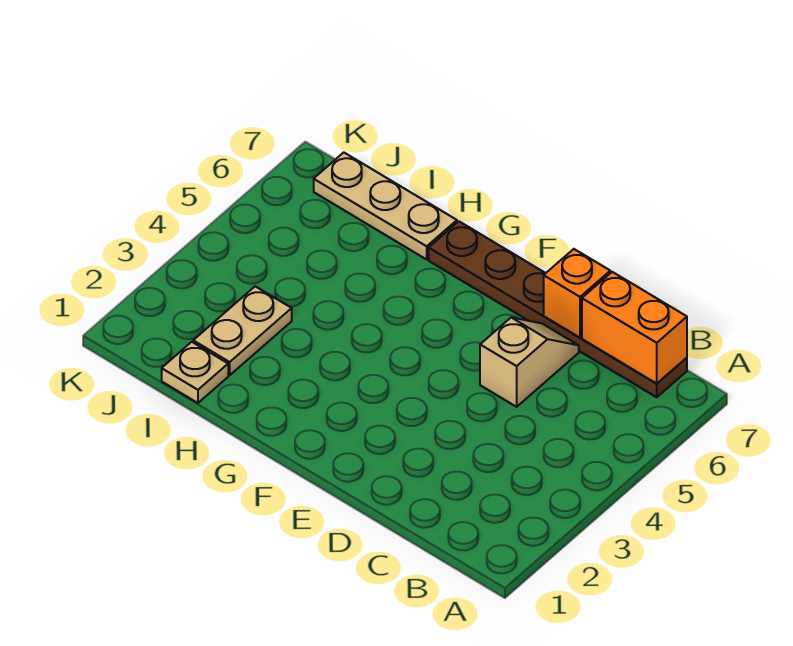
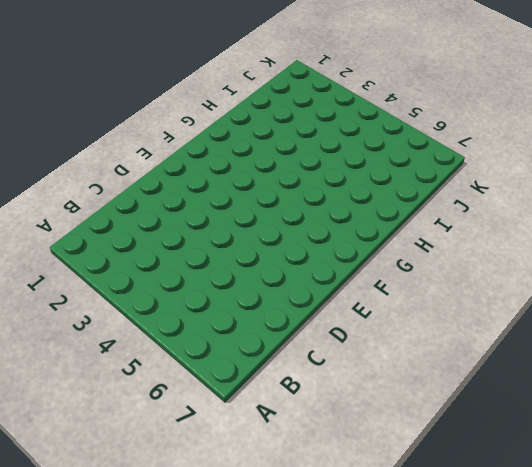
none -> brown 1x6 plate [429,221,687,397]
none -> tan 1x2 slope [480,317,579,407]

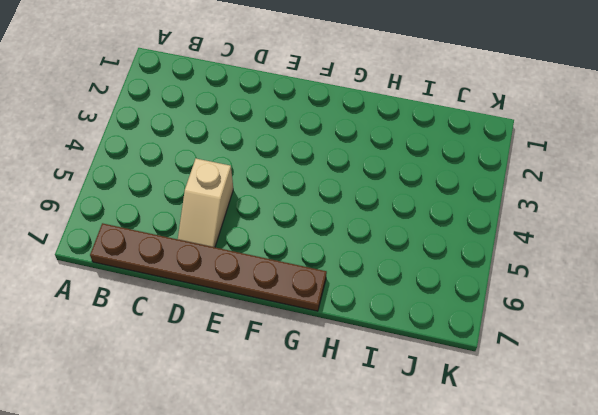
none -> tan 1x3 plate [314,152,457,259]
none -> tan 1x1 plate [162,342,228,403]

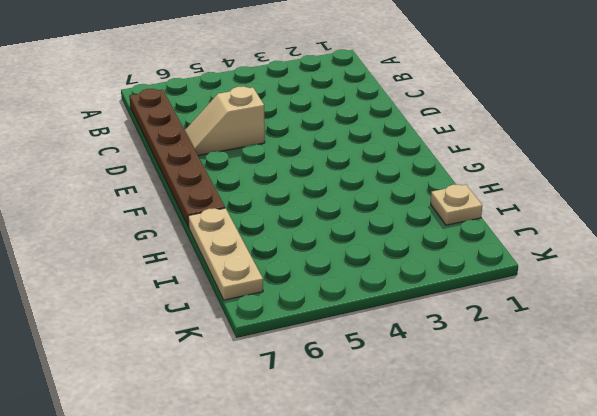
none -> tan 1x2 plate [193,286,292,375]
none -> orange 1x2 brick [582,272,687,384]

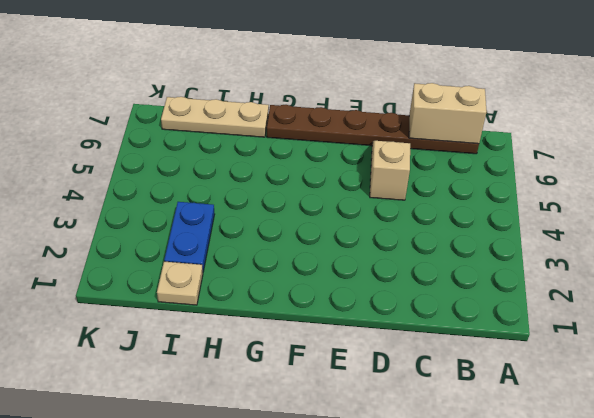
tan 1x2 brick [409,83,487,144] -> orange 1x2 brick [582,272,687,384]
blue 1x2 plate [164,202,215,271] -> tan 1x2 plate [193,286,292,375]
none -> orange 1x1 brick [544,249,610,338]

